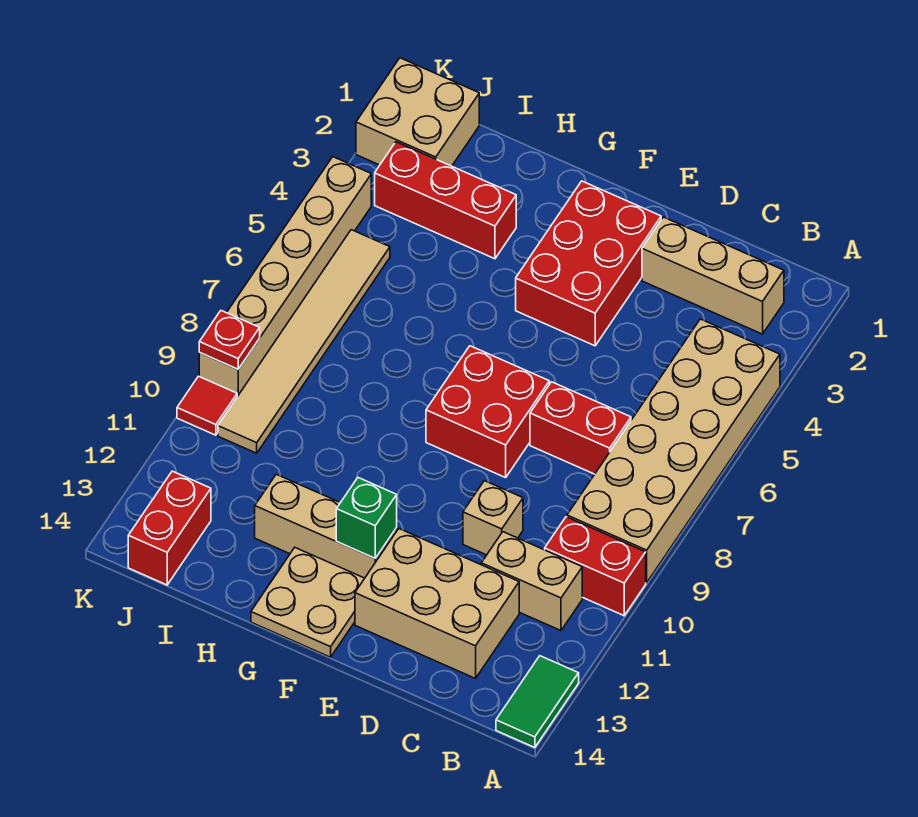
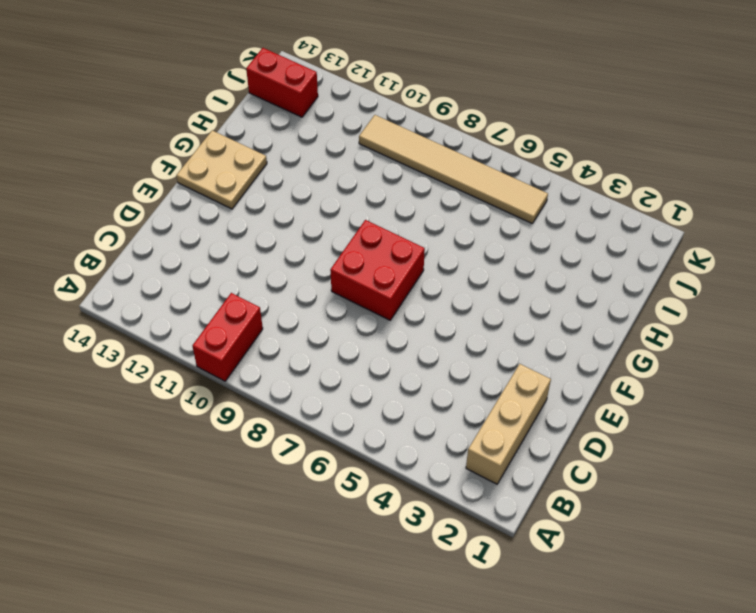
none -> tan 2x6 brick [567,319,780,583]
none -> green 1x2 tile [496,656,579,748]
none -> tan 1x2 brick [481,532,582,631]

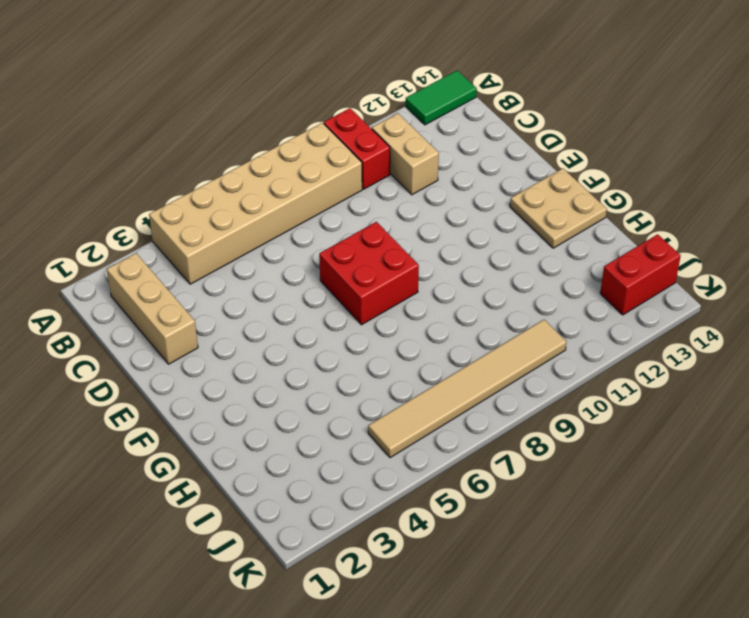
none -> red 1x2 brick [530,382,631,474]
none -> tan 2x3 brick [355,529,519,678]
none -> tan 1x1 brick [463,481,523,555]

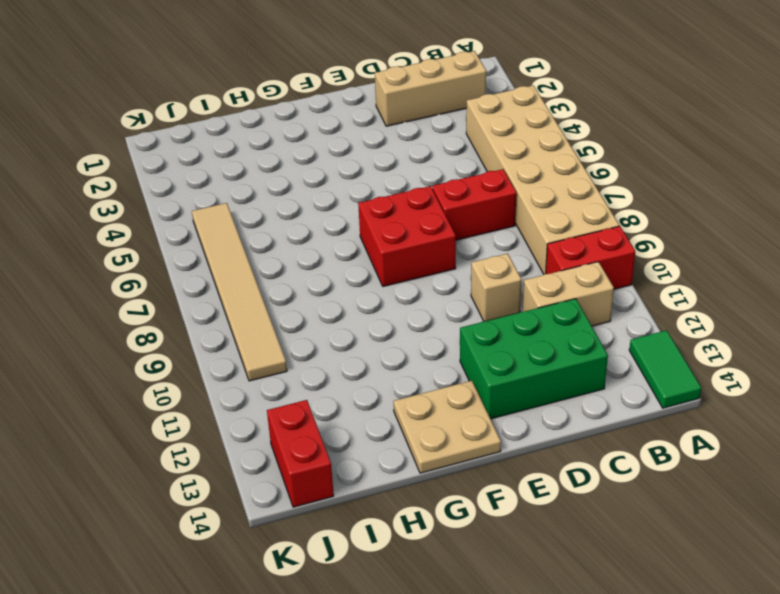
green 2x3 brick [460,299,608,419] -> tan 2x3 brick [355,529,519,678]
none -> red 2x3 brick [516,181,661,346]
none -> tan 1x3 brick [255,474,397,578]
none -> red 1x3 brick [375,142,516,259]

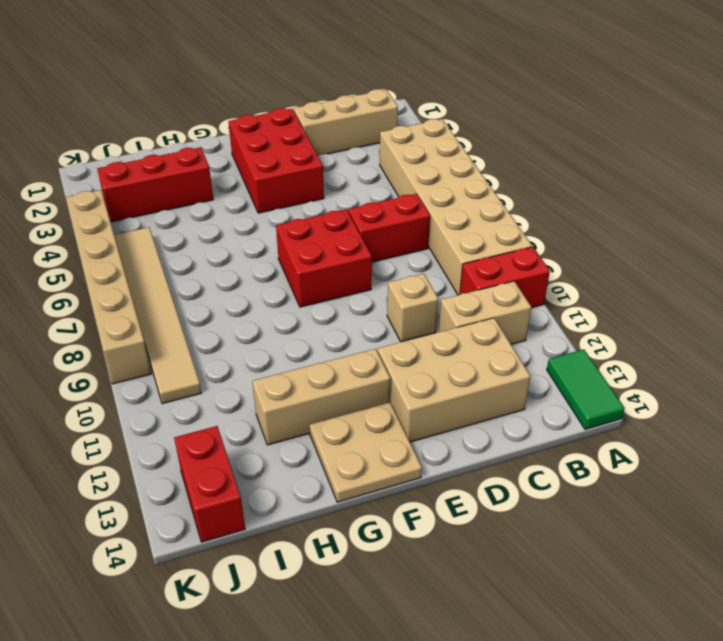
none -> tan 2x2 brick [356,58,479,166]
none -> red 1x1 tile [177,376,237,435]
none -> green 1x1 brick [336,478,397,558]

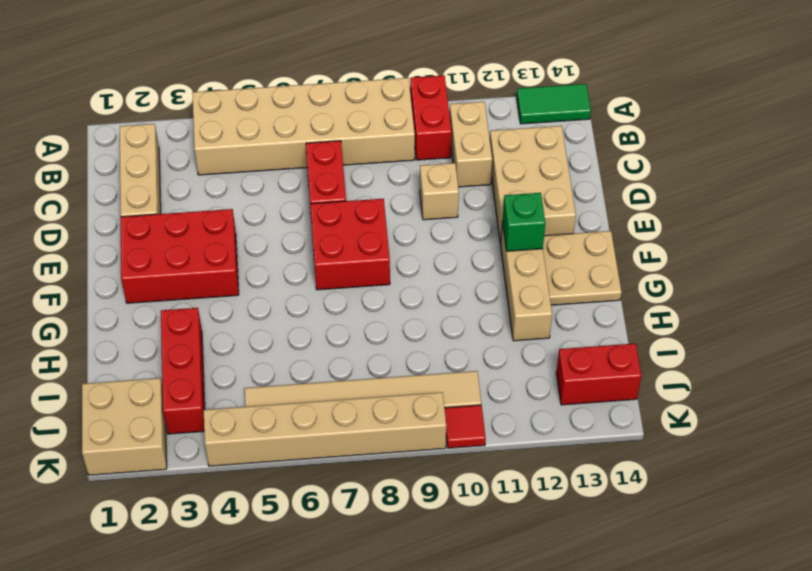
none -> red 1x1 plate [199,311,260,369]

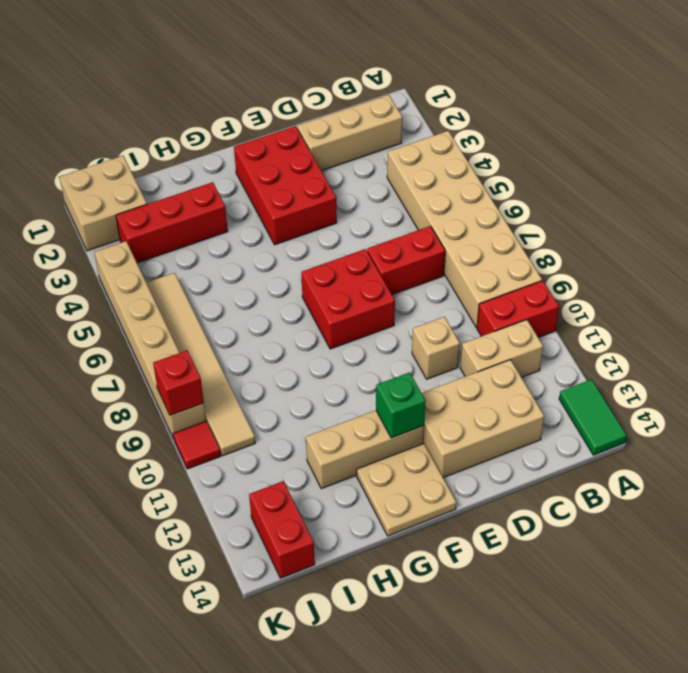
red 1x1 brick [153,350,204,415] -> red 1x1 plate [199,311,260,369]

